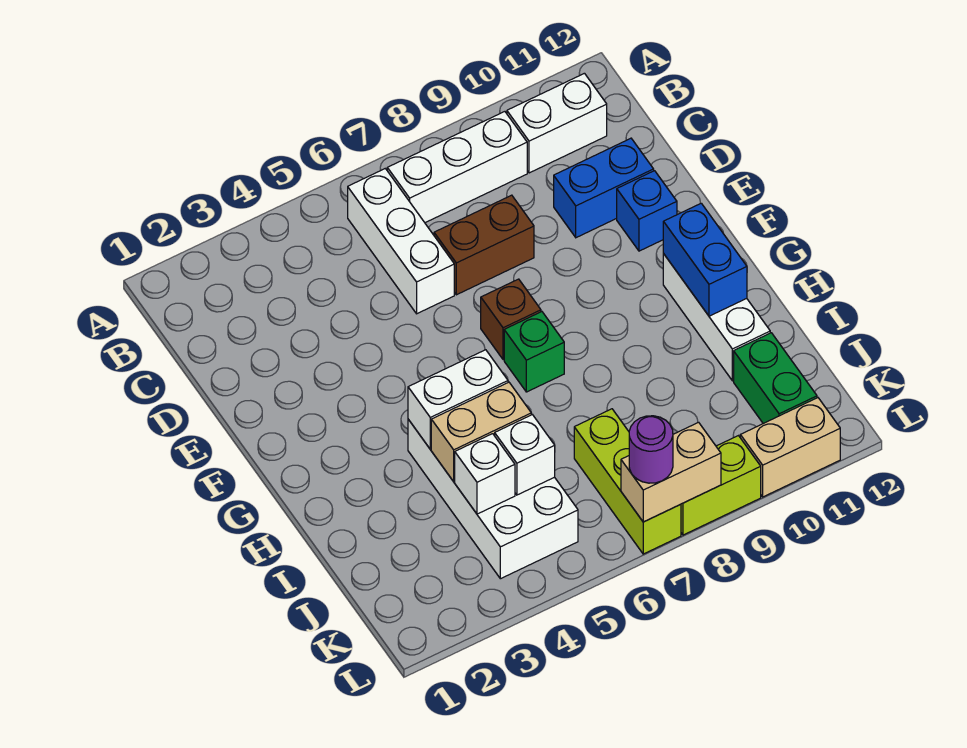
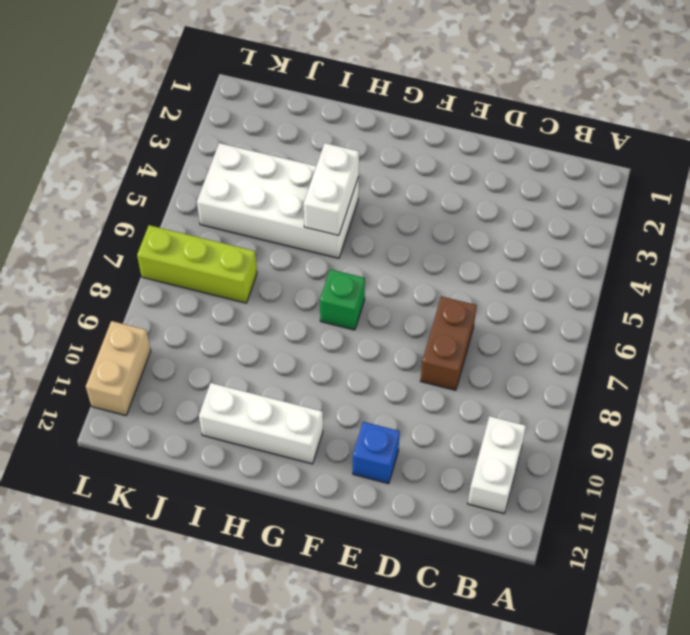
none -> white 1x3 brick [348,169,454,314]
none -> white 1x3 brick [387,112,527,223]
none -> blue 1x2 brick [554,138,654,238]

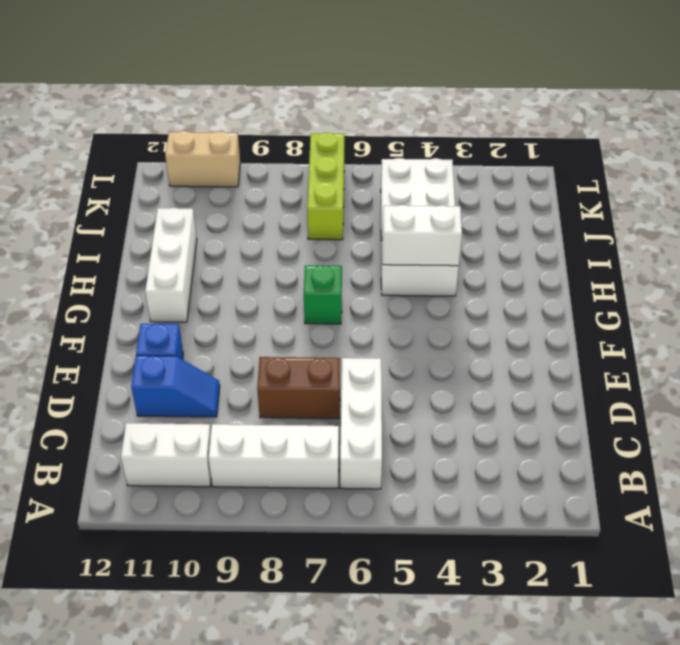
blue 1x2 slope [131,356,220,417] -> blue 1x2 brick [554,138,654,238]
none -> brown 1x1 brick [481,279,541,360]
none -> green 1x2 brick [734,333,817,423]
none -> lime 1x2 brick [681,436,761,535]

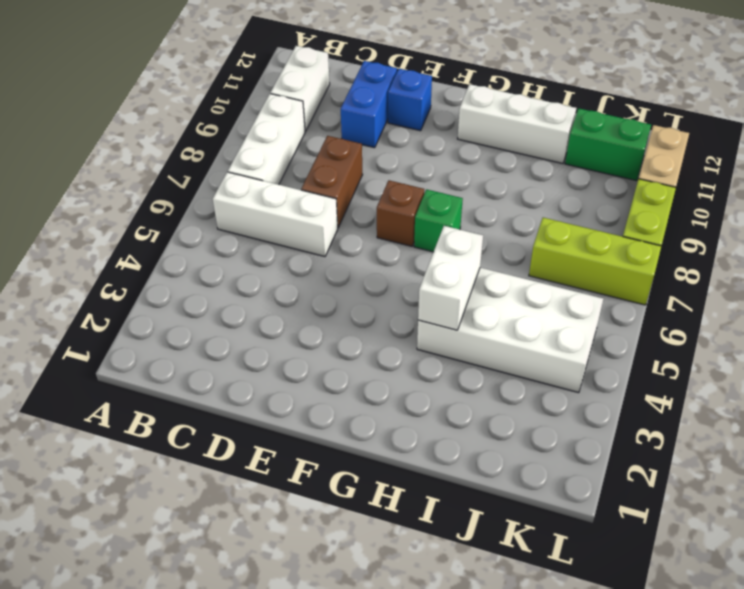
none -> blue 1x2 brick [663,203,747,316]
none -> tan 1x2 brick [431,382,532,482]
none -> white 1x1 brick [455,434,515,514]

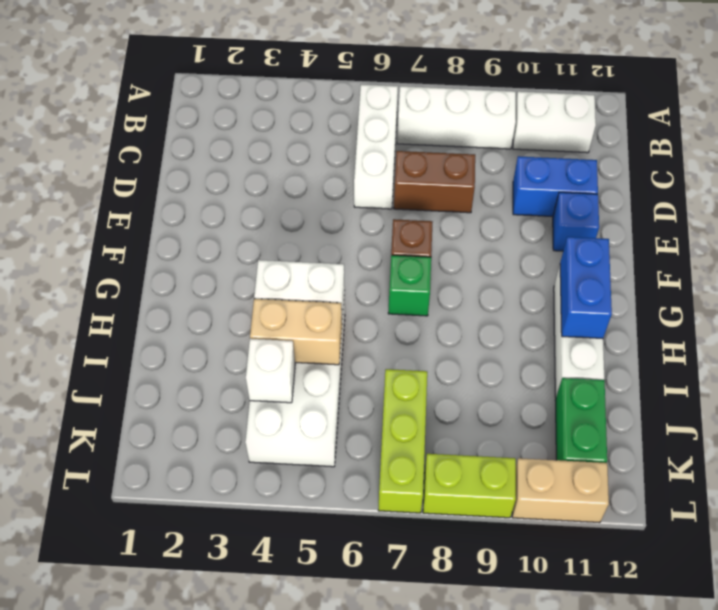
none -> white 1x1 brick [495,415,555,495]
none -> tan 1x2 brick [621,422,721,522]
none -> purple 1x1 round brick [629,416,673,483]

